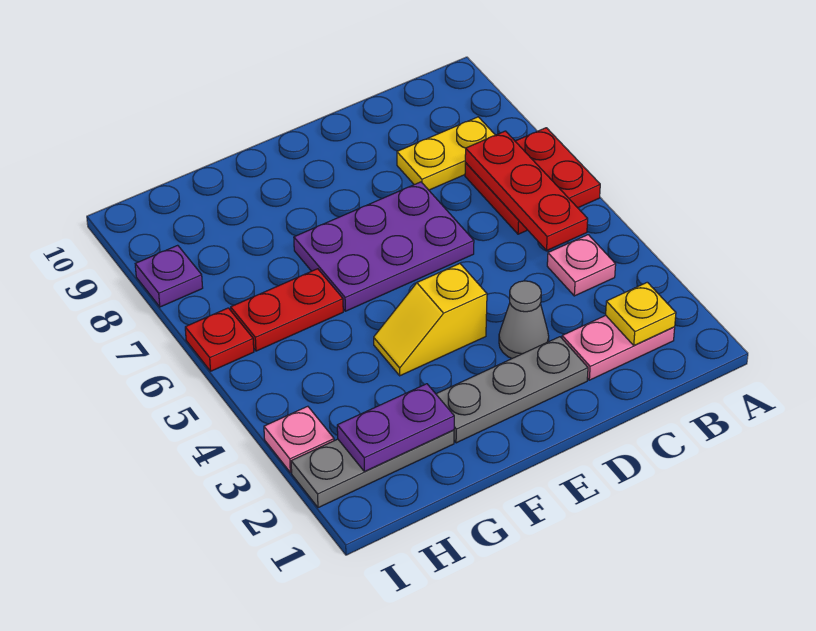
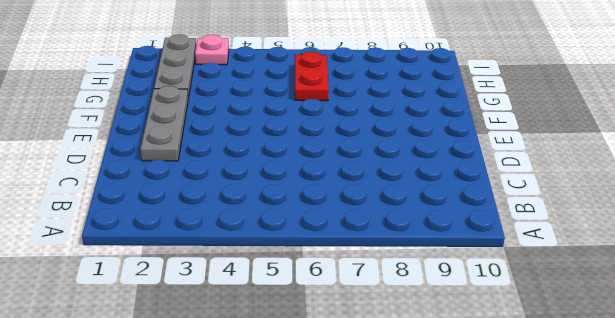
none -> red 2x2 plate [465,128,600,234]
none -> pink 1x2 plate [562,315,675,380]
none -> pink 1x1 plate [547,235,616,296]

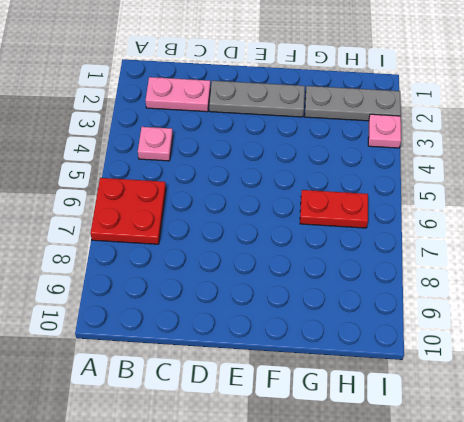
none -> yellow 1x2 plate [397,117,495,190]
none -> grey 1x1 cone [499,281,549,358]
none -> purple 2x3 plate [294,182,474,311]

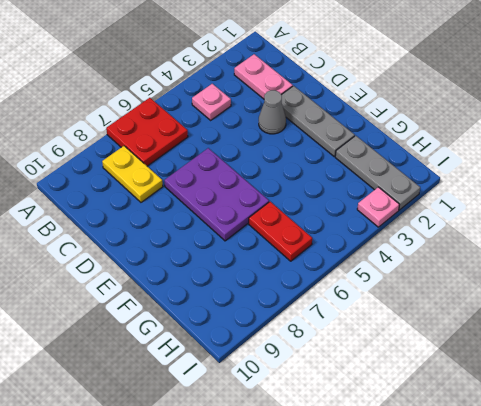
none -> yellow 1x2 slope [374,263,487,376]
none -> red 1x1 plate [185,308,254,371]
none -> purple 1x1 plate [135,245,203,307]

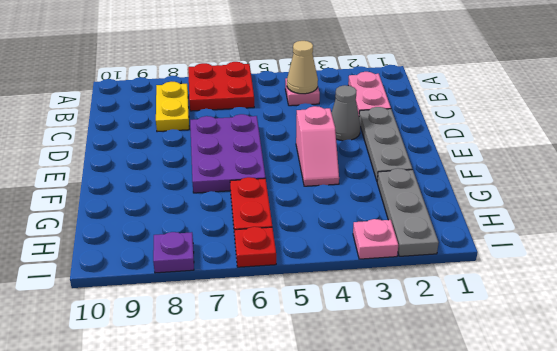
tan 1x1 cone [287,41,318,94] -> none
pink 1x2 slope [296,106,339,186] -> yellow 1x2 slope [374,263,487,376]
none -> yellow 1x1 plate [606,282,676,345]
none -> red 1x3 plate [465,131,588,250]
none -> purple 1x2 plate [337,384,454,472]

